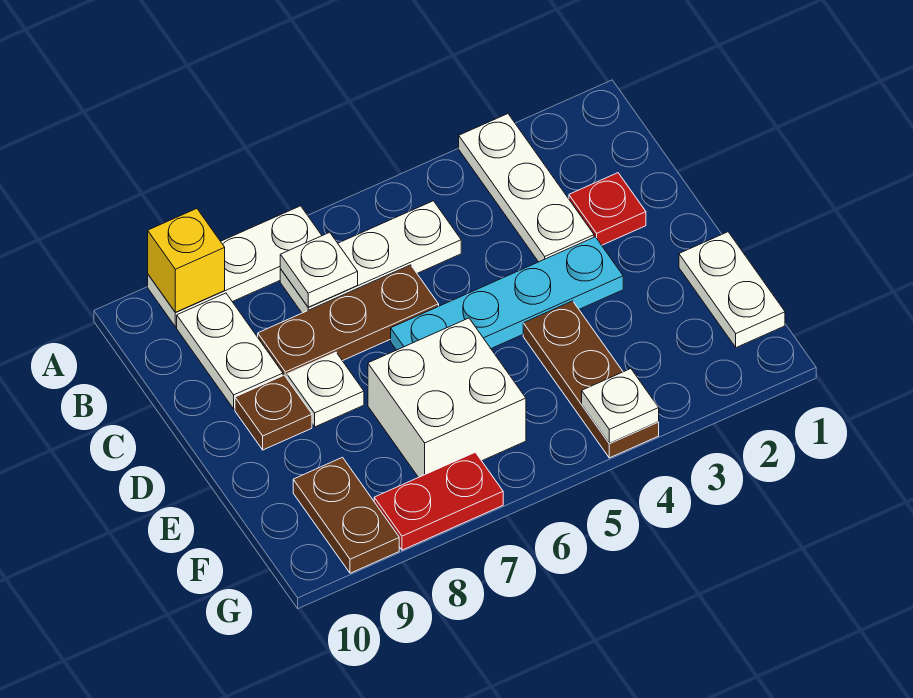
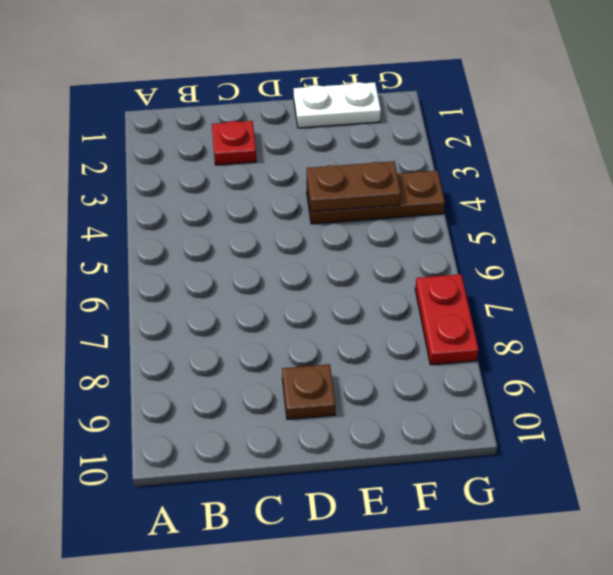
brown 1x2 plate [307,161,401,212] -> brown 1x2 plate moved to [293,457,399,573]
none -> white 1x3 plate [459,114,594,262]
none -> white 1x3 plate [148,206,322,327]
none -> white 1x3 plate [280,201,461,313]

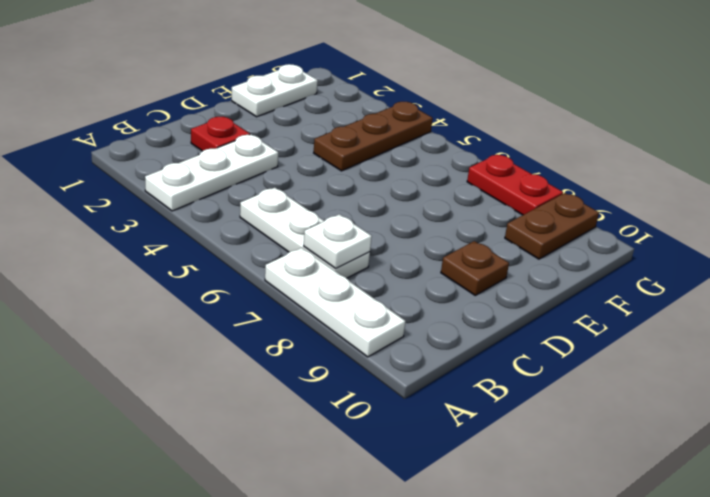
none -> white 1x2 plate [177,293,283,409]
none -> brown 1x3 plate [258,265,439,378]
none -> cyan 1x4 plate [391,237,623,350]

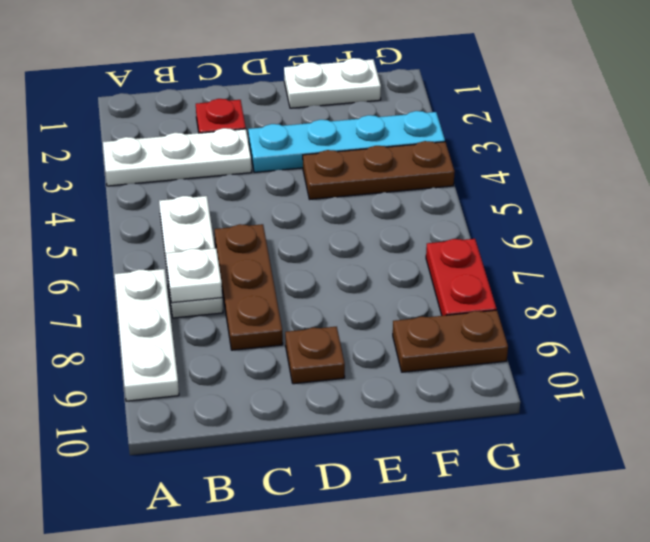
cyan 1x4 plate [248,111,445,172] -> cyan 1x4 plate turned to [391,237,623,350]
none -> white 1x2 plate [177,293,283,409]
none -> white 1x1 plate [287,352,364,427]
none -> white 2x2 brick [368,318,526,477]

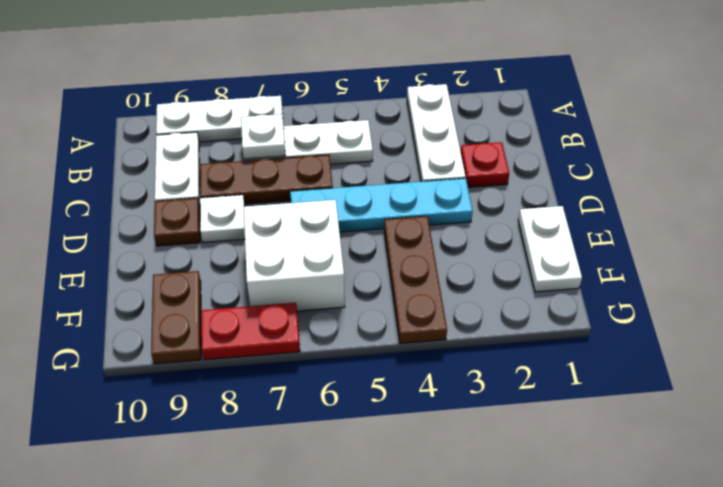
none -> yellow 1x1 brick [148,209,225,312]
none -> white 1x1 plate [582,369,659,444]

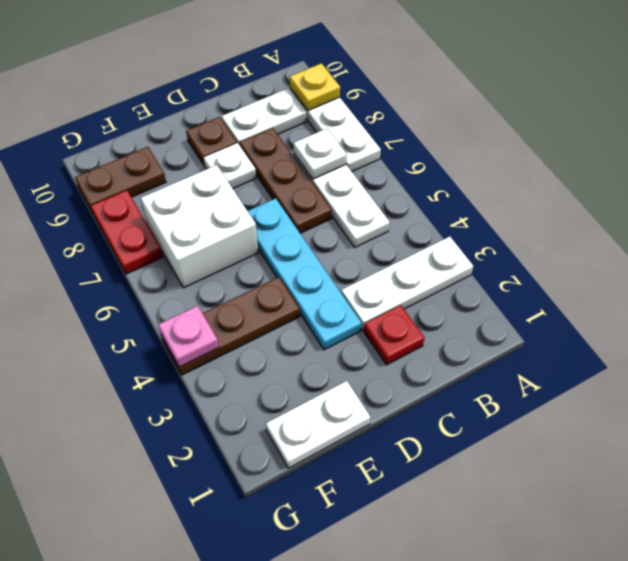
yellow 1x1 plate [290,63,340,111] -> yellow 1x1 brick [148,209,225,312]
pink 1x1 plate [158,306,219,367] -> white 1x1 plate [582,369,659,444]

